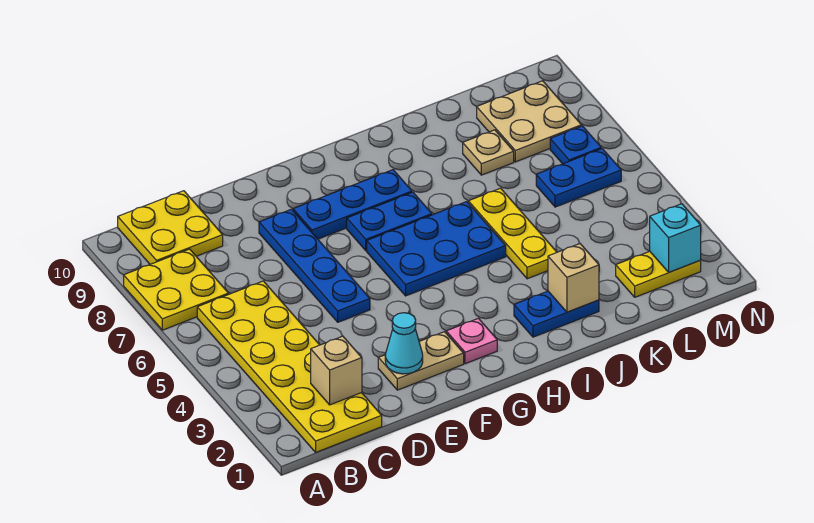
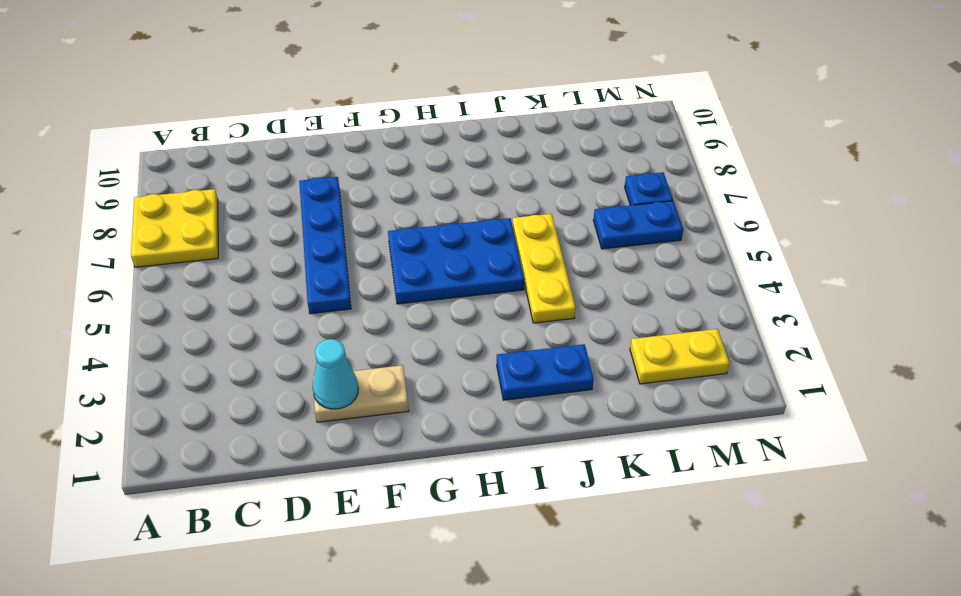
none -> yellow 2x6 plate [197,281,382,452]
none -> yellow 2x2 plate [118,191,223,264]
none -> blue 1x3 plate [293,170,412,239]

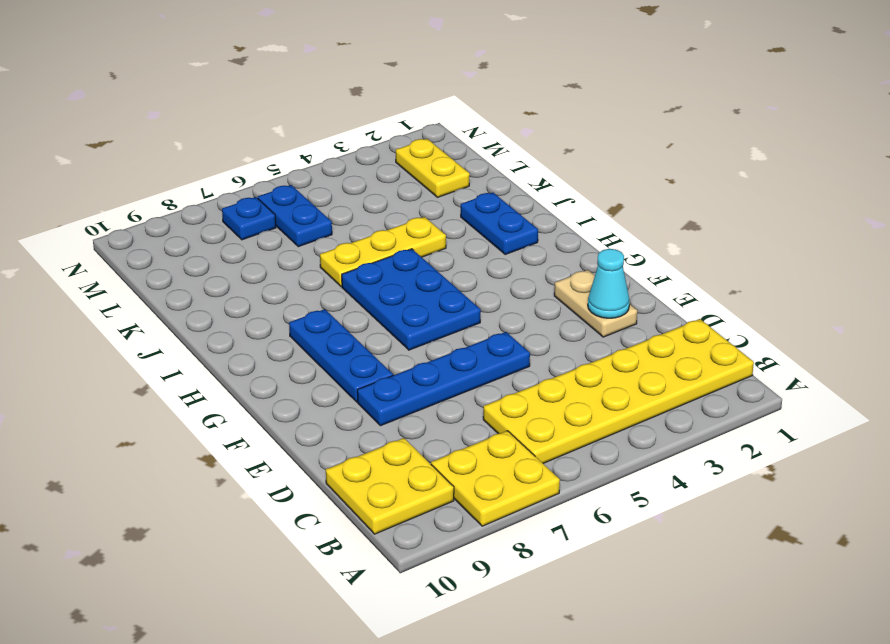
none -> pink 1x1 plate [446,318,497,364]
none -> blue 1x2 plate [347,192,432,251]
none -> tan 1x1 plate [463,130,514,175]

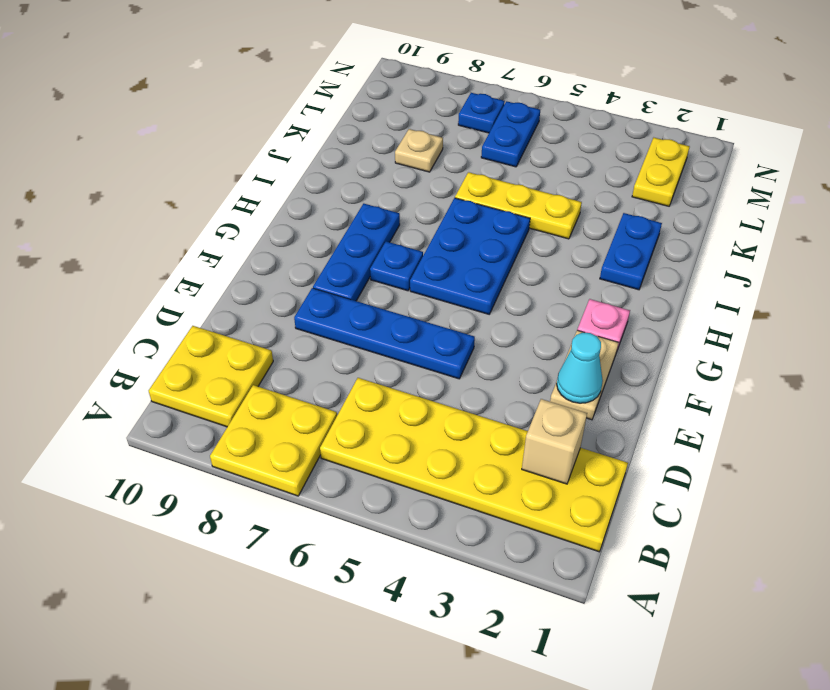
blue 1x1 plate [370,242,423,291] -> blue 1x2 plate [347,192,432,251]
none -> tan 2x2 plate [477,81,582,162]
none -> tan 1x1 brick [548,244,599,312]
none -> cyan 1x1 brick [650,204,701,272]

